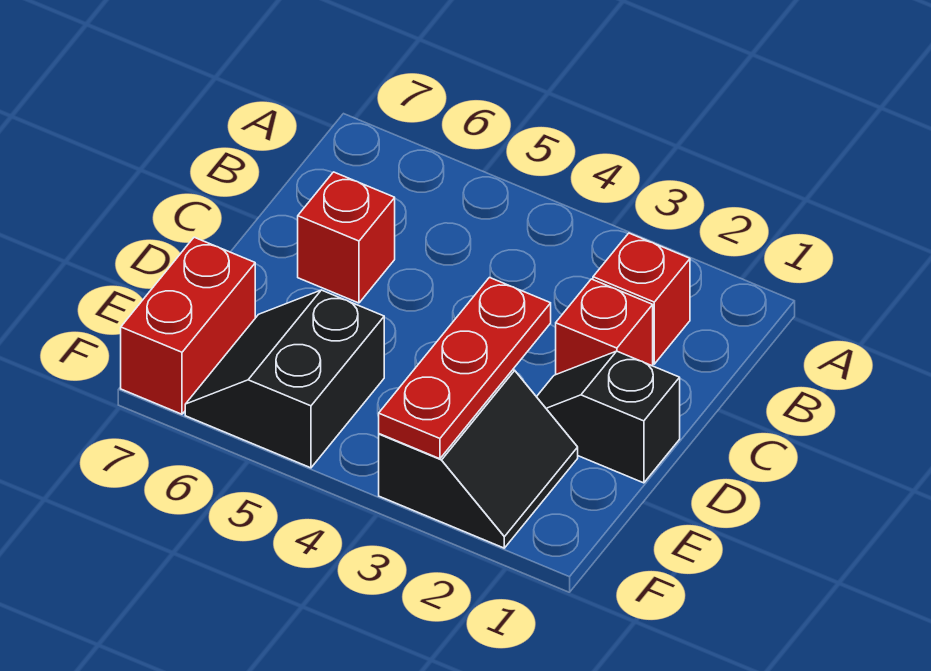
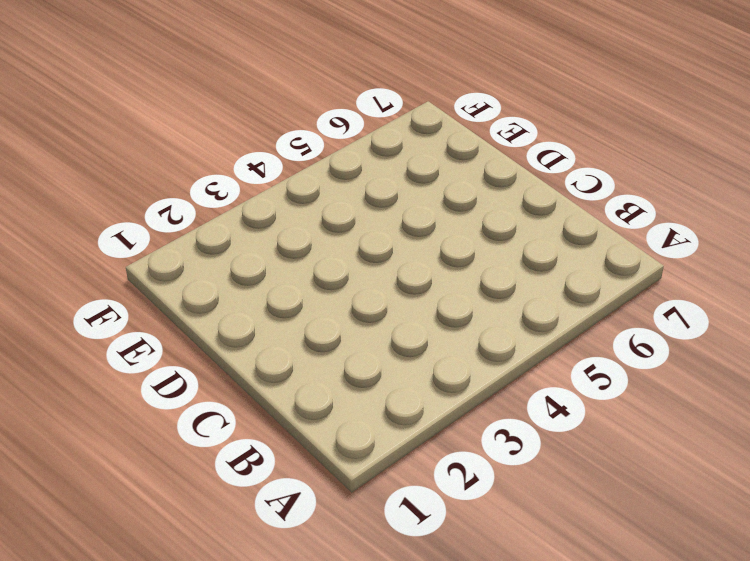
none -> red 1x1 brick [593,233,690,364]
none -> red 1x1 brick [556,279,653,374]

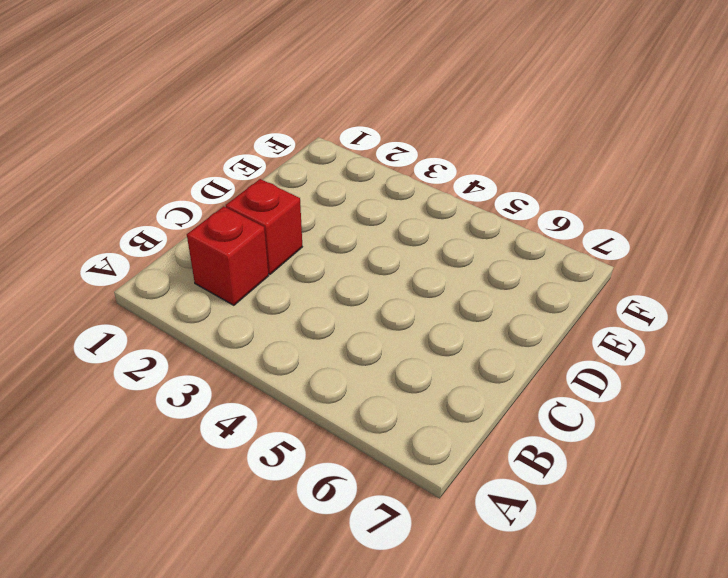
none -> red 1x1 brick [298,172,395,303]
none -> black 1x2 slope [537,351,680,483]

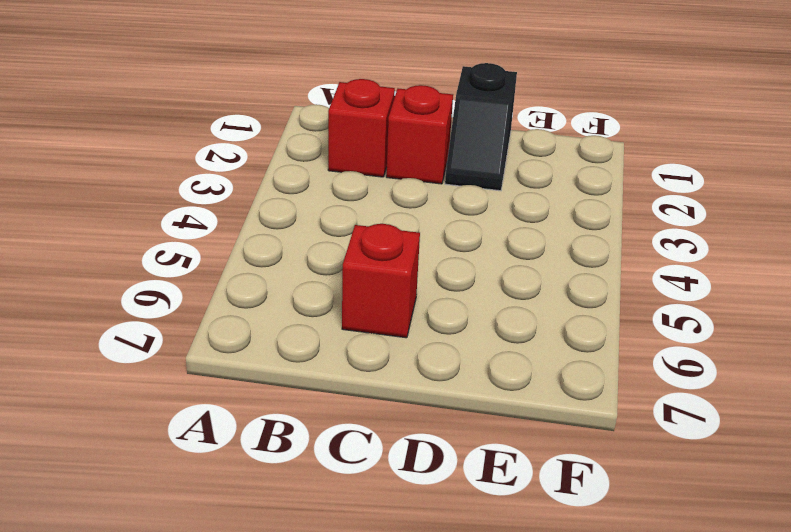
none -> black 2x2 slope [379,370,578,548]
none -> black 2x2 slope [185,290,384,468]

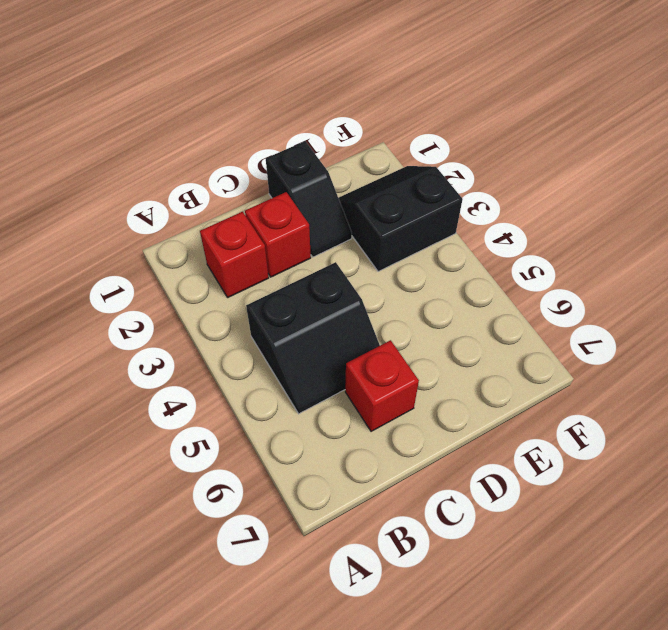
black 2x2 slope [246,262,380,414] -> black 2x2 slope moved to [185,290,384,468]
none -> red 1x2 brick [121,237,255,414]
none -> red 1x3 plate [379,278,551,459]

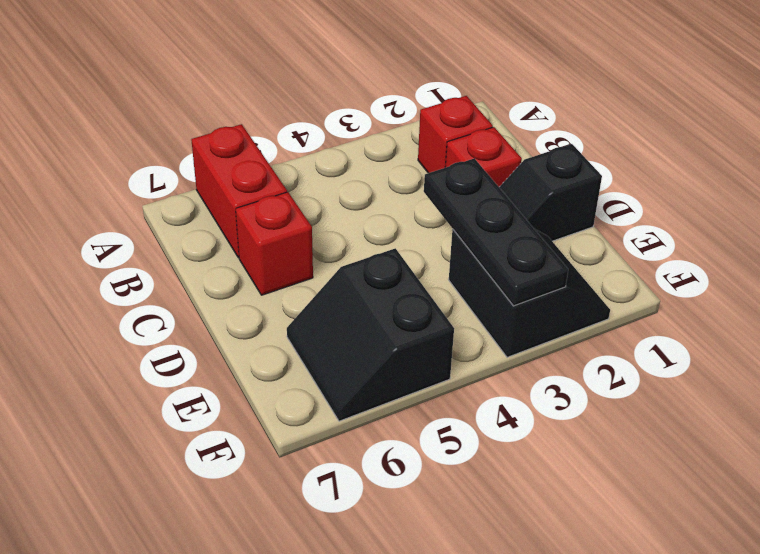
red 1x2 brick [191,124,287,258] -> red 1x2 brick moved to [121,237,255,414]
black 1x3 plate [424,158,568,306] -> red 1x3 plate [379,278,551,459]

